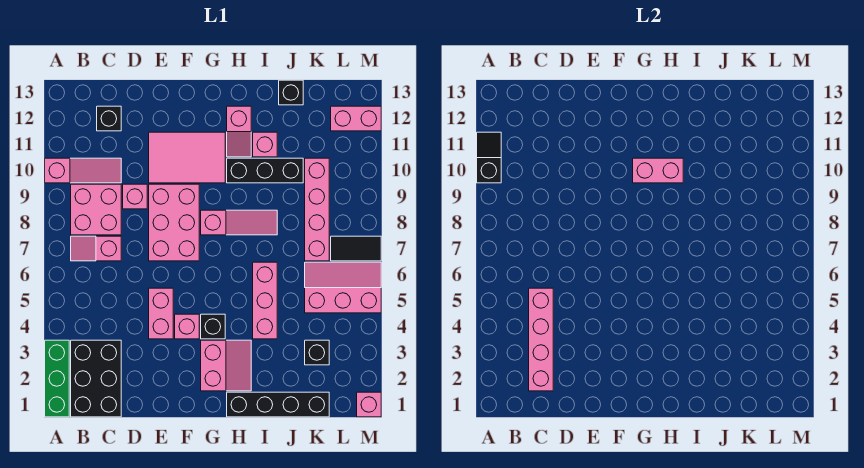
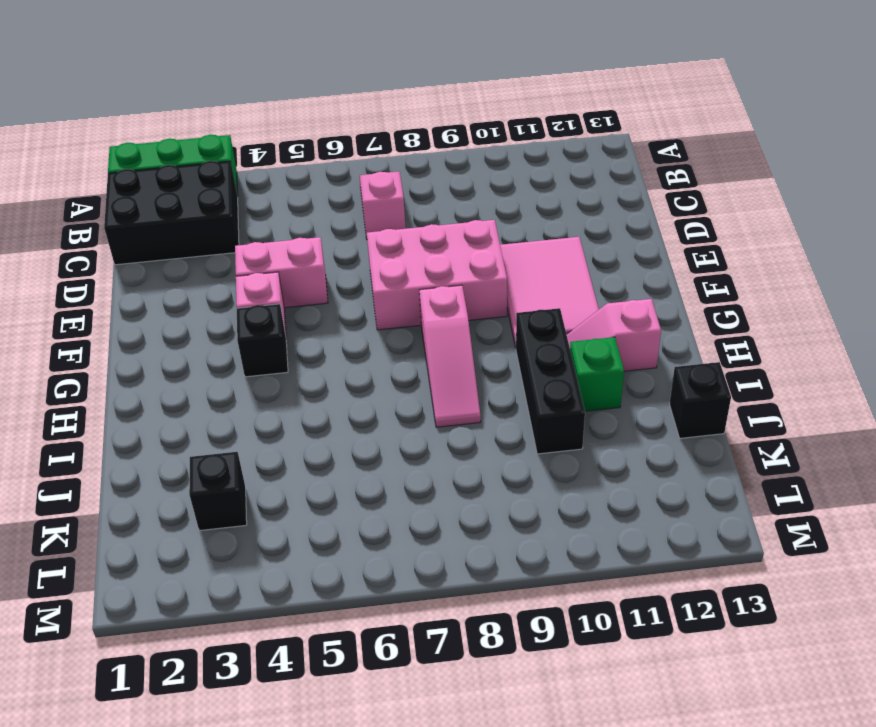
green 1x1 brick [570,337,624,411] -> pink 1x1 brick [253,132,277,157]
none -> pink 1x3 slope [45,158,121,183]
none -> pink 2x2 brick [71,184,121,235]
none -> black 1x1 brick [97,106,121,131]

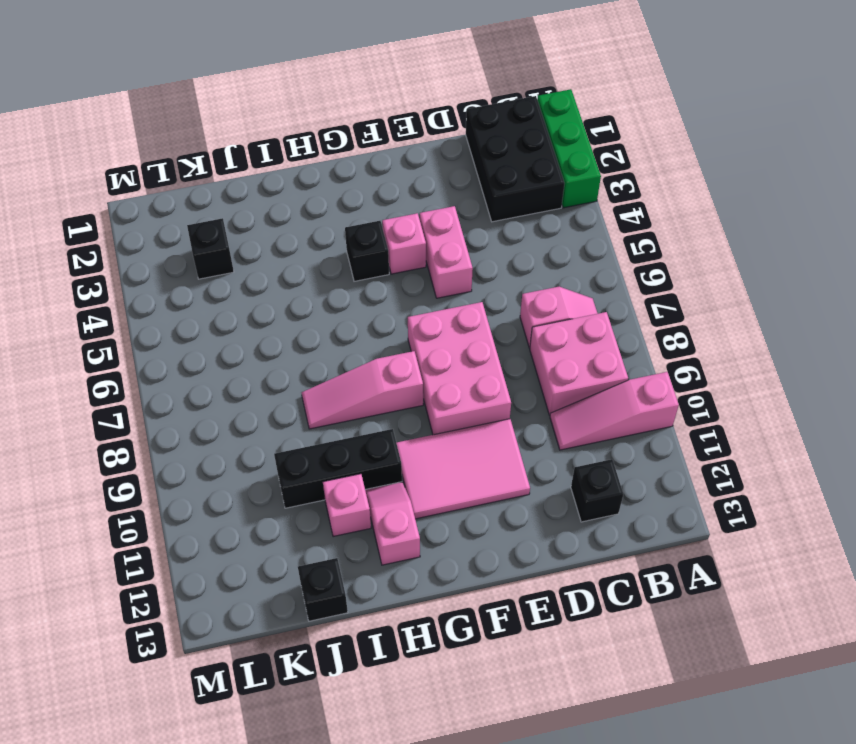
none -> pink 1x1 brick [123,184,147,209]
none -> pink 2x2 slope [201,340,251,391]
none -> black 1x4 brick [227,392,329,417]

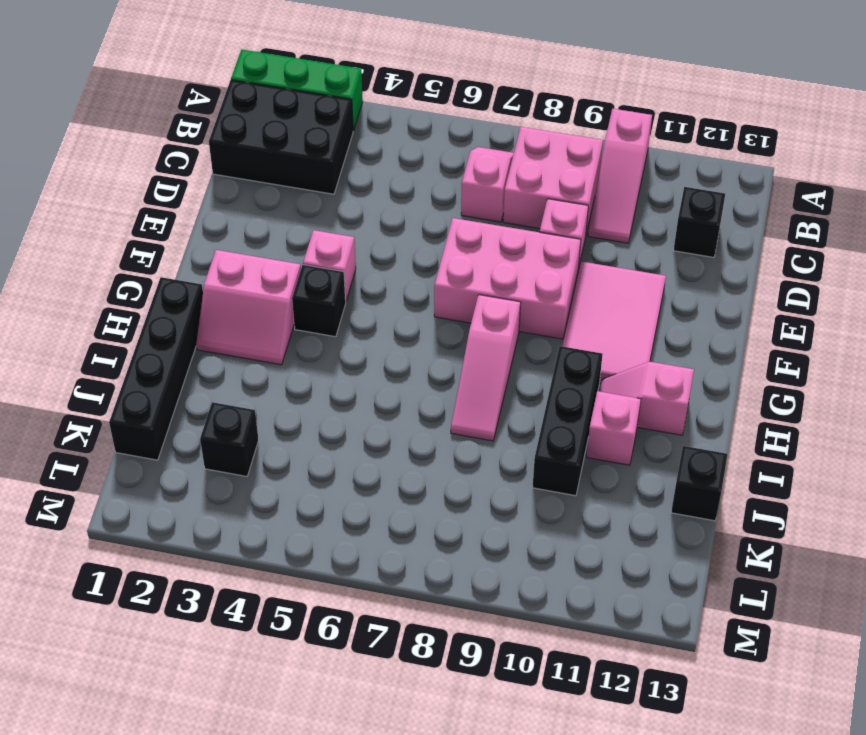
none -> pink 1x2 brick [149,288,173,339]
none -> pink 1x3 brick [253,262,277,339]
none -> pink 2x3 slope [305,262,381,313]

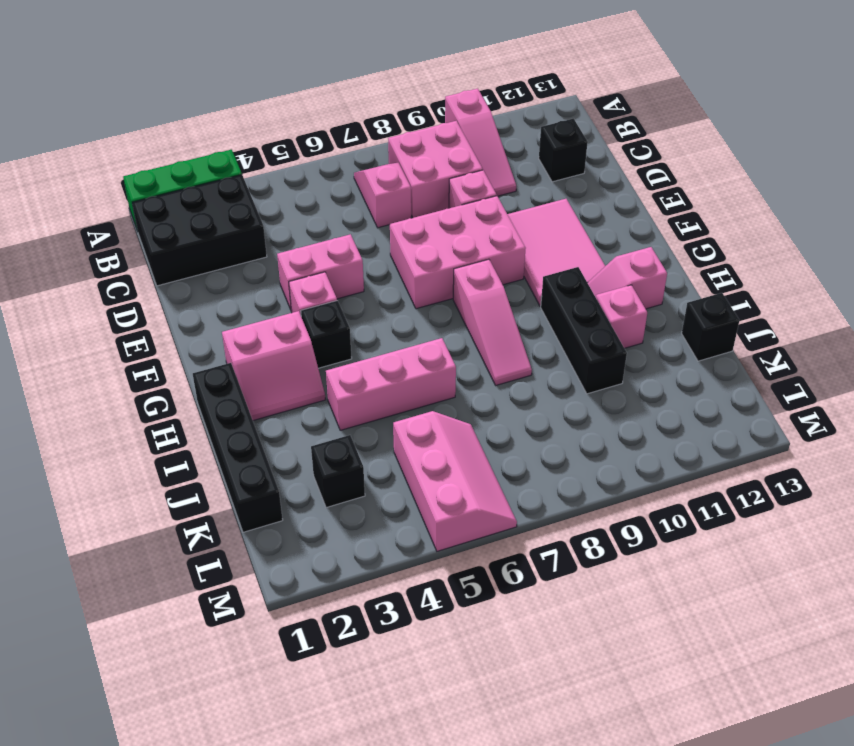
none -> pink 1x4 brick [305,158,329,261]
none -> black 1x2 tile [331,236,381,261]
none -> pink 1x2 brick [331,106,381,131]

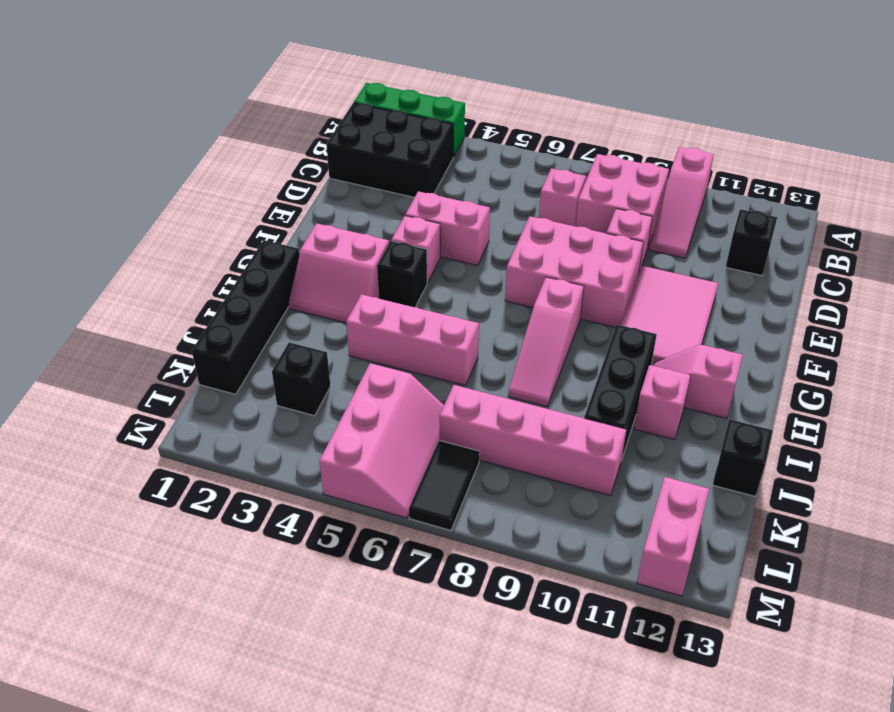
none -> pink 1x1 brick [357,392,381,417]
none -> black 1x2 slope [477,132,501,183]
none -> pink 1x4 brick [529,288,553,391]

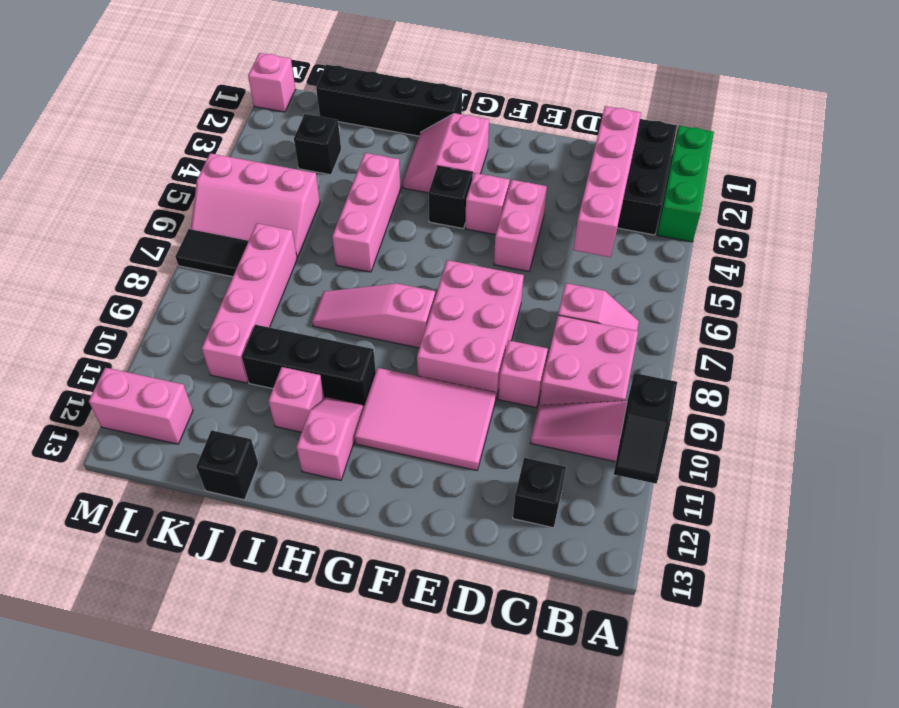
none -> pink 1x2 brick [633,158,683,183]

